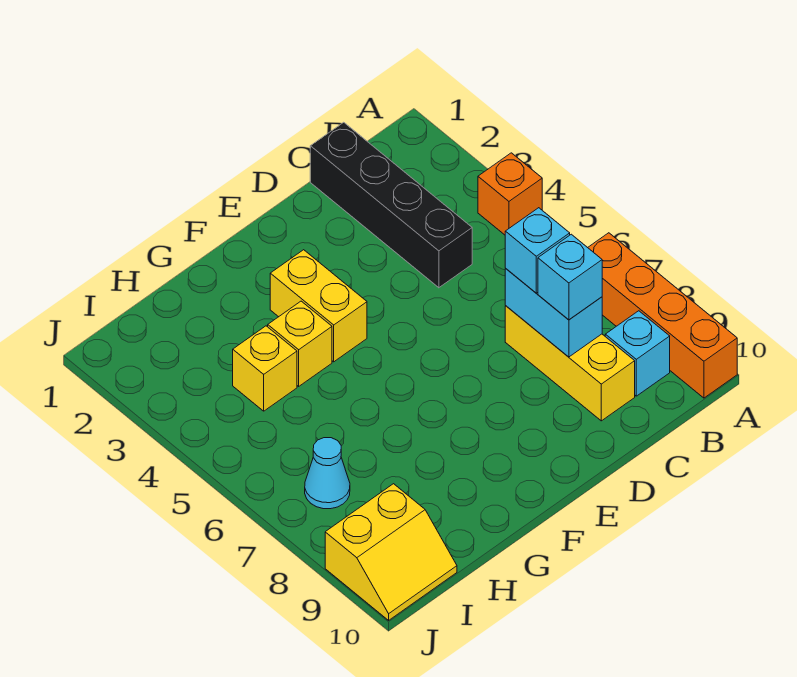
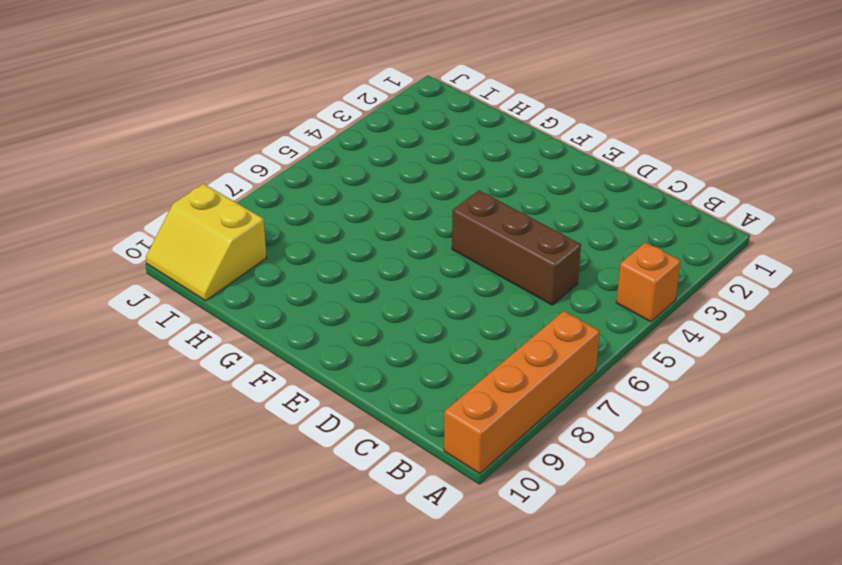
brown 1x3 brick [452,190,581,305] -> none
none -> cyan 1x1 brick [605,311,670,396]
none -> black 1x4 brick [310,122,472,288]
none -> yellow 1x3 brick [505,306,635,421]

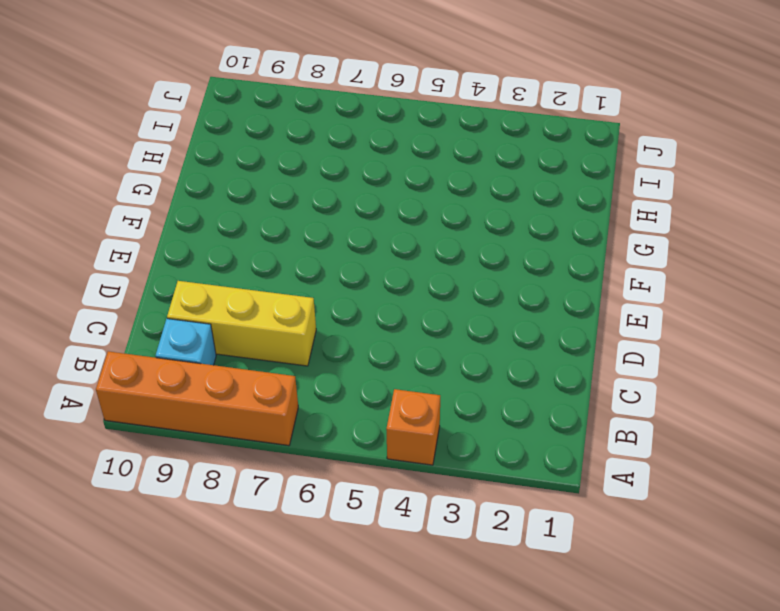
none -> black 1x4 brick [310,122,472,288]
none -> yellow 1x2 brick [270,250,367,362]
none -> yellow 1x1 brick [268,301,332,386]

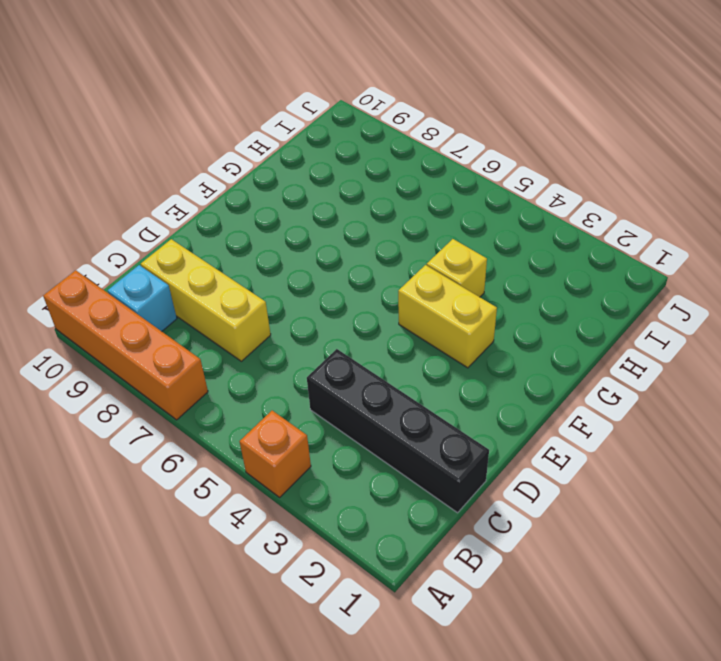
none -> yellow 1x1 brick [233,326,297,411]
none -> cyan 1x1 cone [305,438,350,509]
none -> yellow 2x2 slope [325,484,457,620]

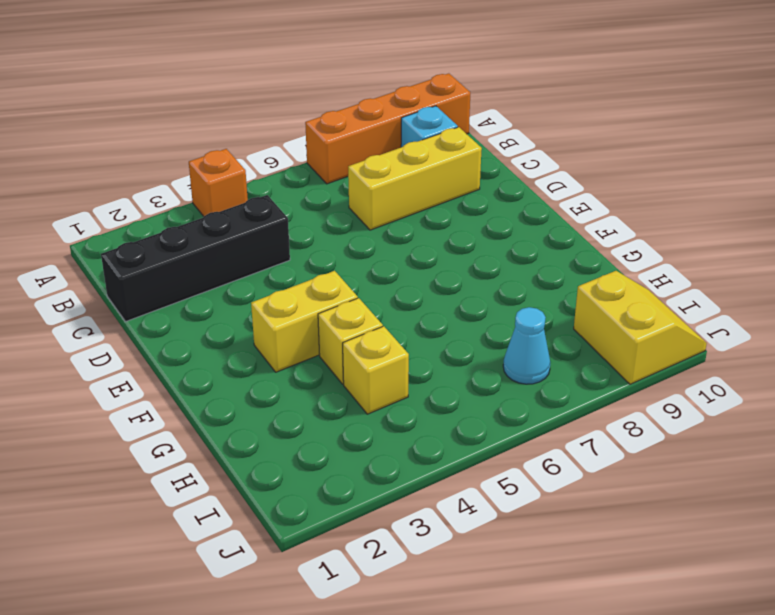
none -> cyan 1x2 brick [505,269,602,357]
none -> cyan 1x1 brick [505,208,570,293]
none -> cyan 1x1 brick [538,234,602,320]

